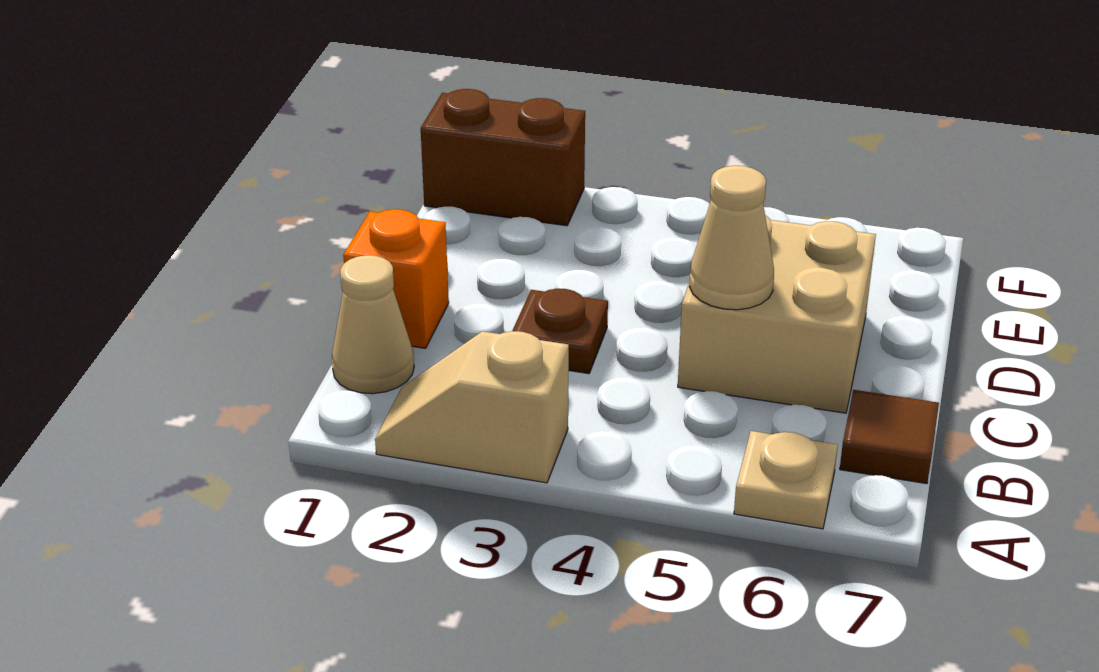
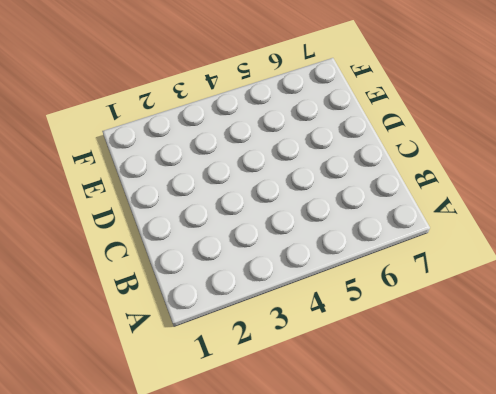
none -> tan 1x2 slope [375,331,569,483]
none -> tan 1x1 plate [734,431,838,529]

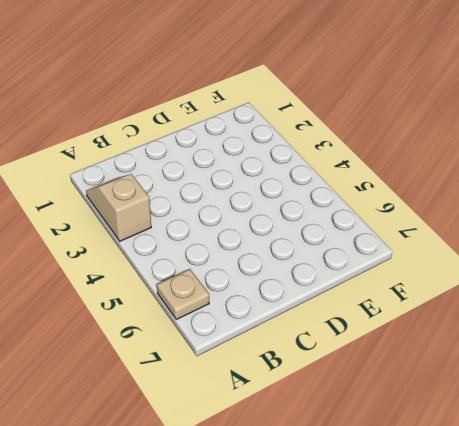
none -> tan 1x1 cone [332,255,414,394]
none -> brown 1x1 tile [840,390,939,484]

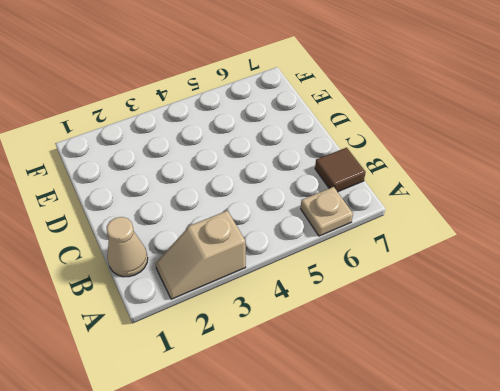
none -> orange 1x1 brick [343,209,449,348]
none -> brown 1x1 plate [512,289,608,374]

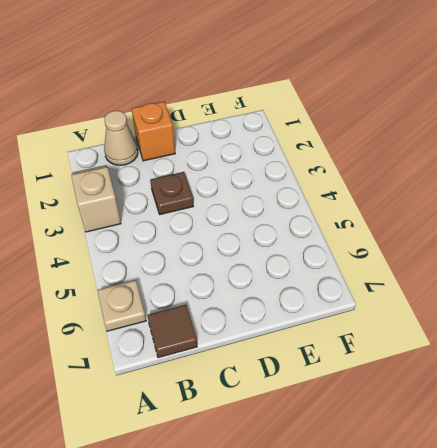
none -> tan 2x2 brick [678,215,876,413]
none -> brown 1x2 brick [421,89,585,226]

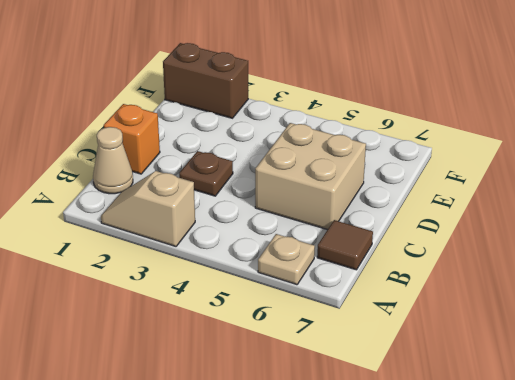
none -> tan 1x1 cone [689,166,774,310]

